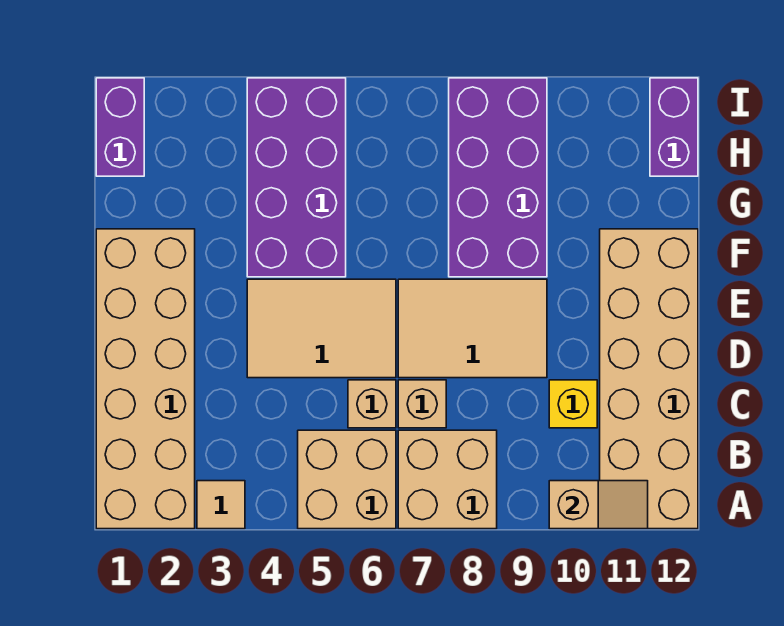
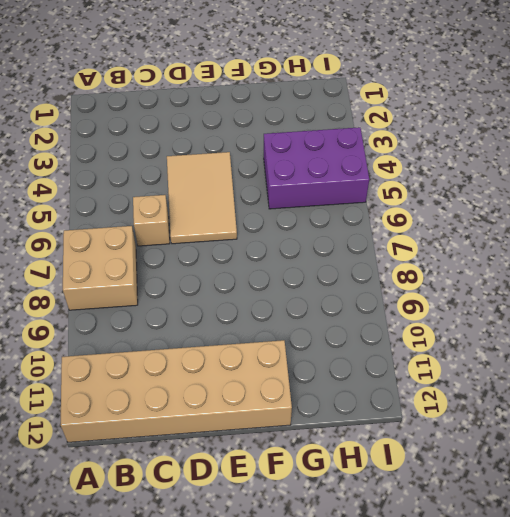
purple 2x3 brick [264,127,369,209] -> purple 2x4 brick [247,78,346,277]
none -> tan 2x6 brick [96,229,195,529]
none -> tan 1x1 tile [197,481,245,529]
none -> tan 2x2 brick [298,430,396,529]

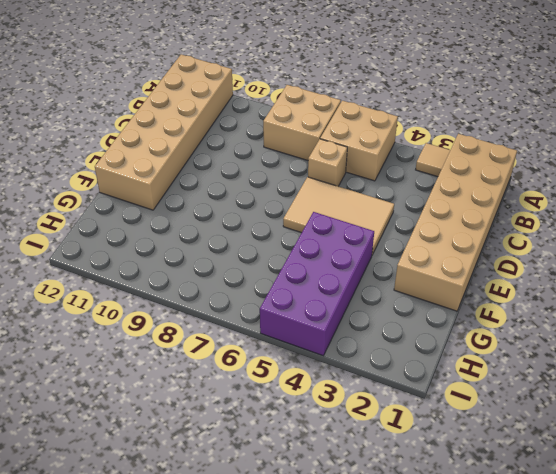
none -> tan 1x1 brick [398,380,446,428]
none -> yellow 1x1 brick [549,380,597,428]
none -> tan 2x3 tile [398,279,547,378]

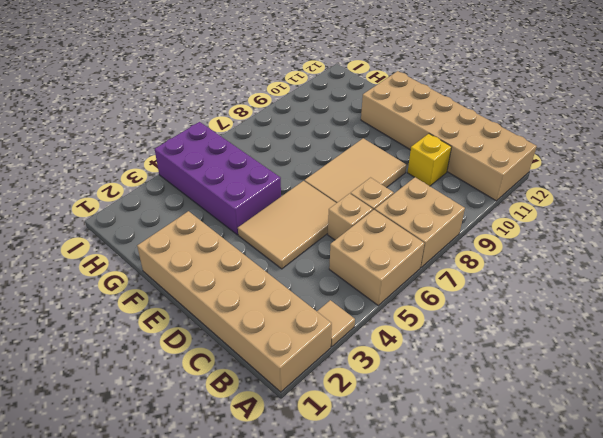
none -> purple 2x4 brick [449,78,547,277]
none -> purple 1x2 brick [96,78,144,176]
none -> purple 1x2 brick [650,78,698,176]

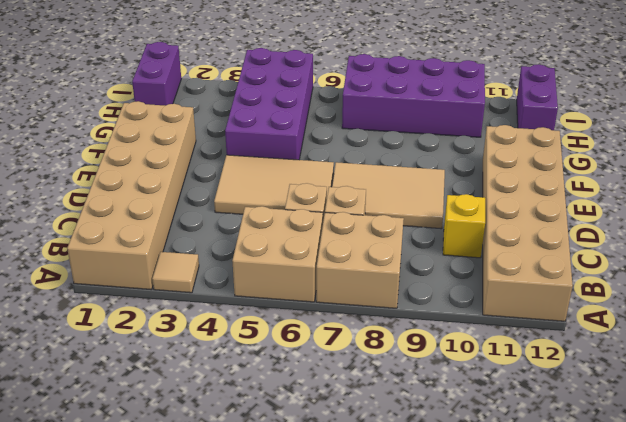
purple 2x4 brick [342,54,485,137] -> purple 2x4 brick turned to [449,78,547,277]
none -> tan 1x2 slope [549,481,648,529]

